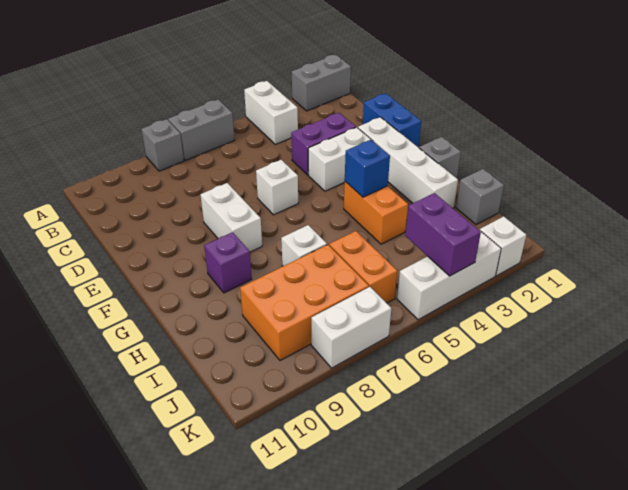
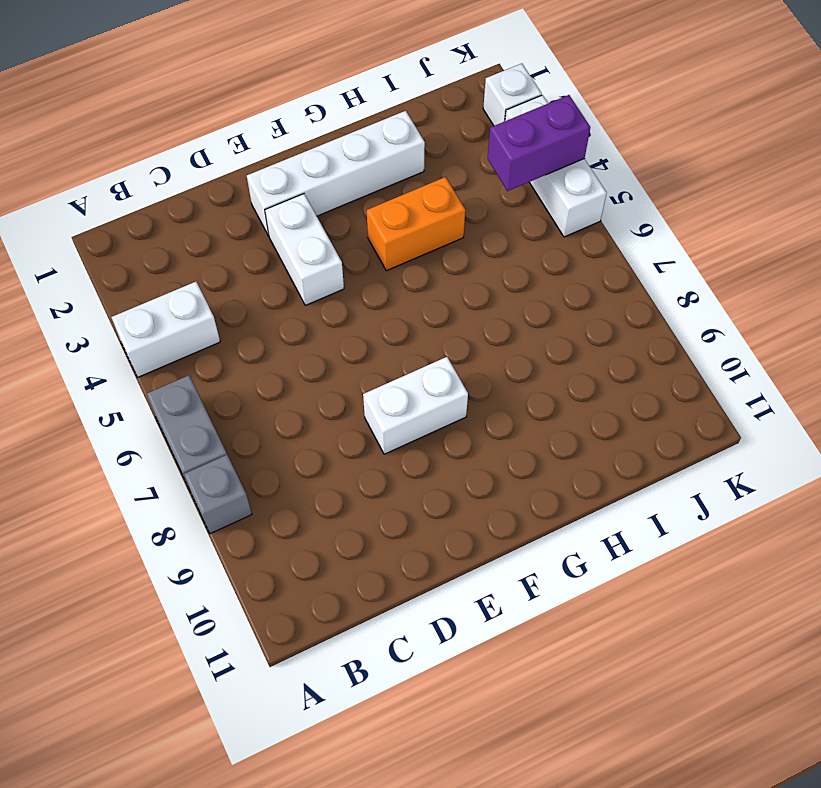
none -> grey 1x2 brick [292,55,351,111]
none -> blue 1x2 brick [363,93,421,147]
none -> purple 1x2 brick [291,113,356,175]

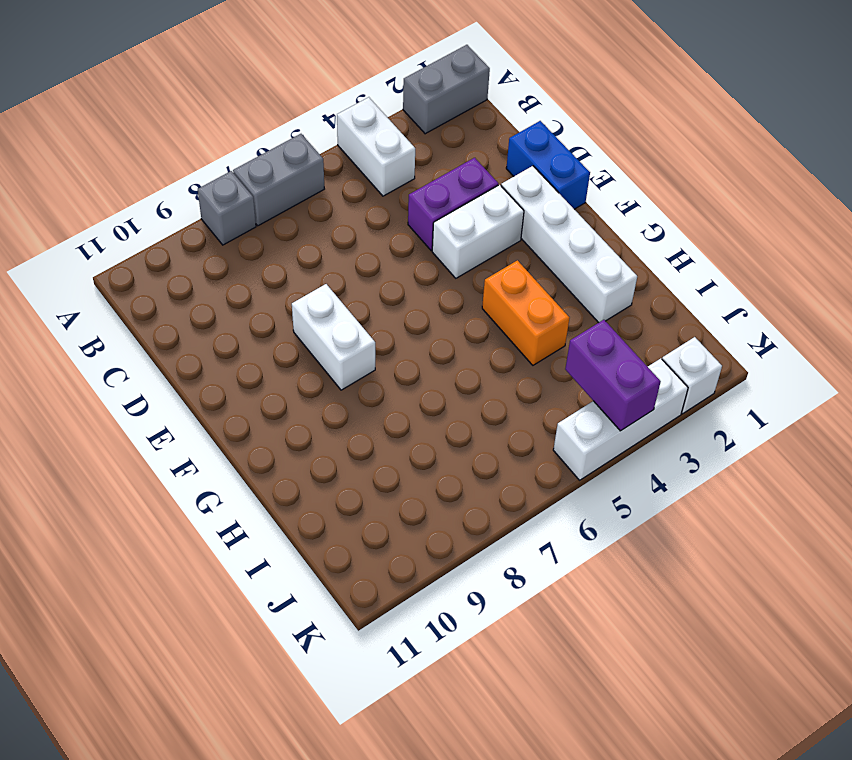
none -> white 1x1 brick [256,160,298,215]
none -> grey 1x1 brick [419,137,461,178]
none -> purple 1x1 brick [204,232,252,293]

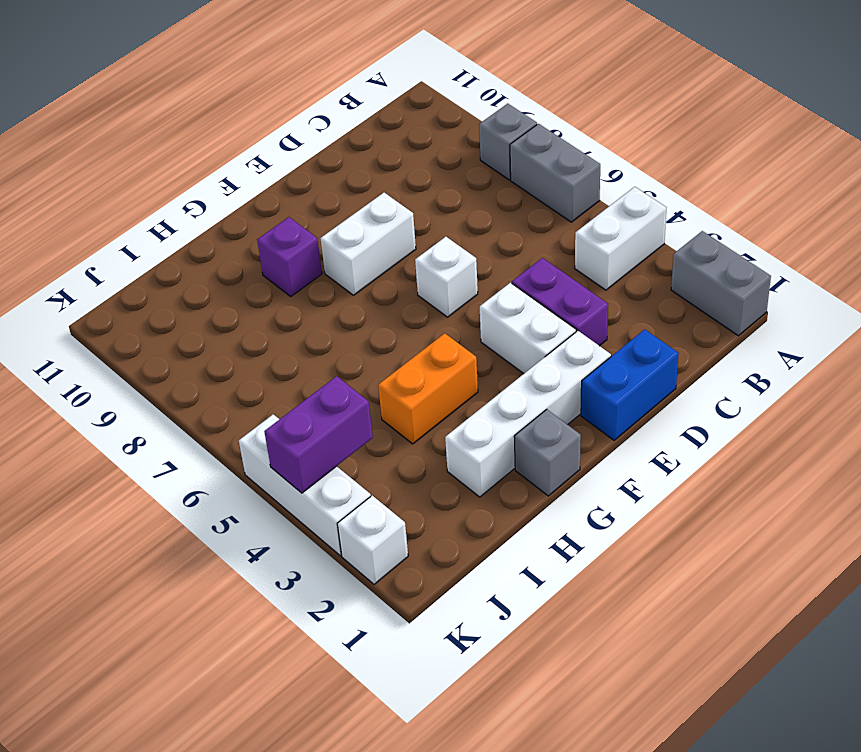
none -> white 1x1 brick [281,225,327,266]
none -> grey 1x1 brick [456,169,504,225]
none -> orange 1x2 brick [329,231,397,303]

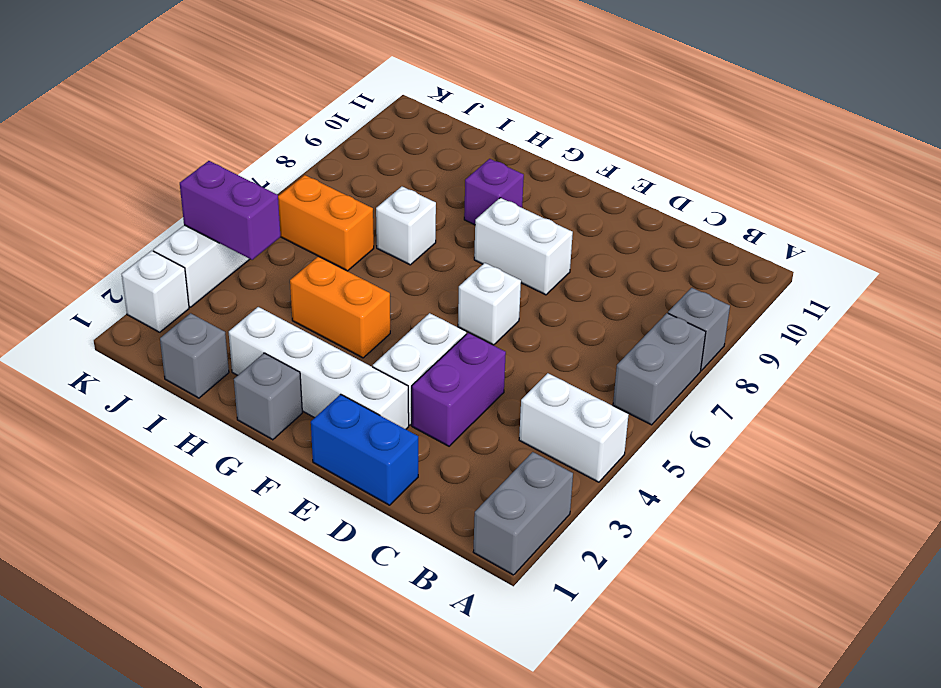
none -> orange 2x3 brick [240,245,369,361]
none -> white 1x2 brick [311,287,391,368]
none -> blue 1x1 brick [345,140,390,197]

